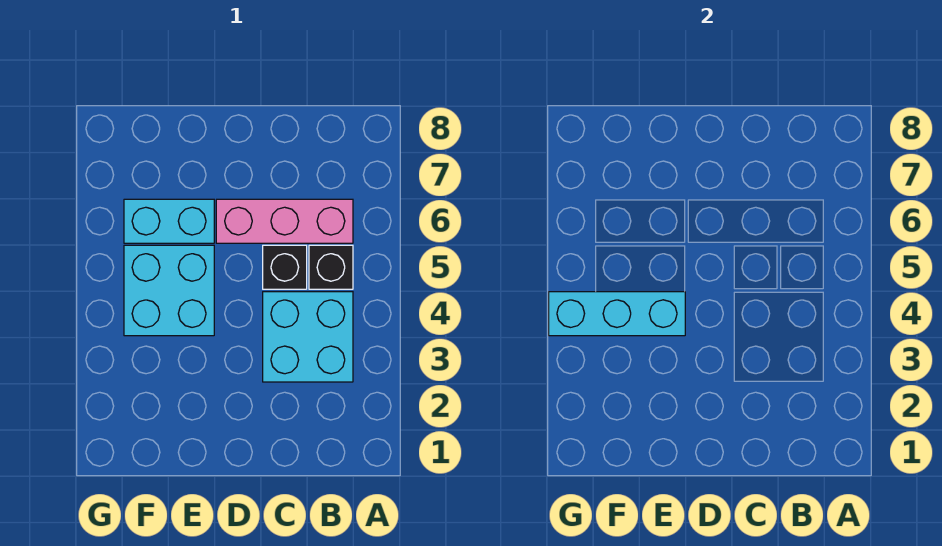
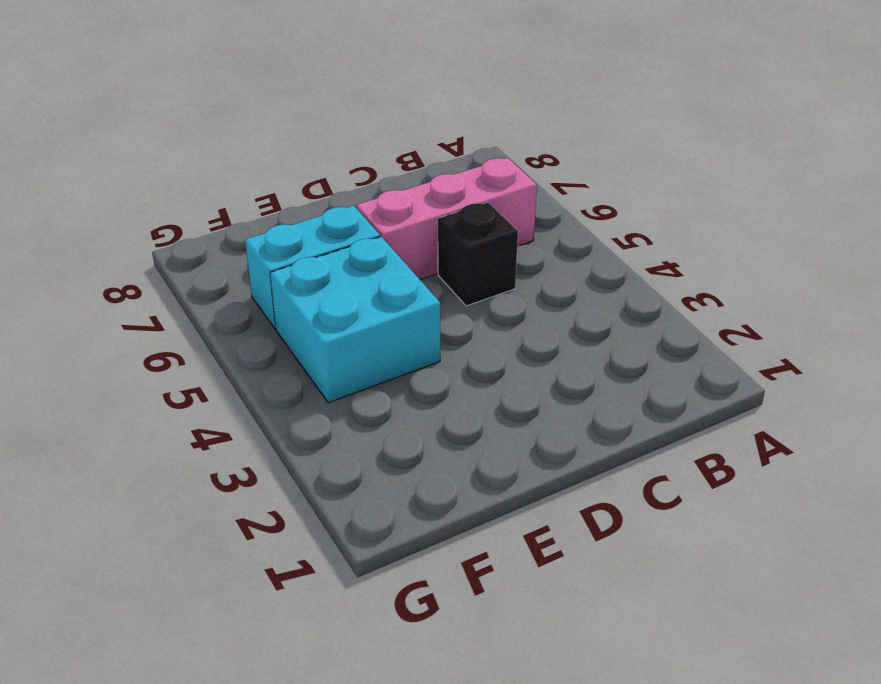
none -> cyan 2x2 brick [263,292,353,382]
none -> black 1x1 brick [309,245,353,289]

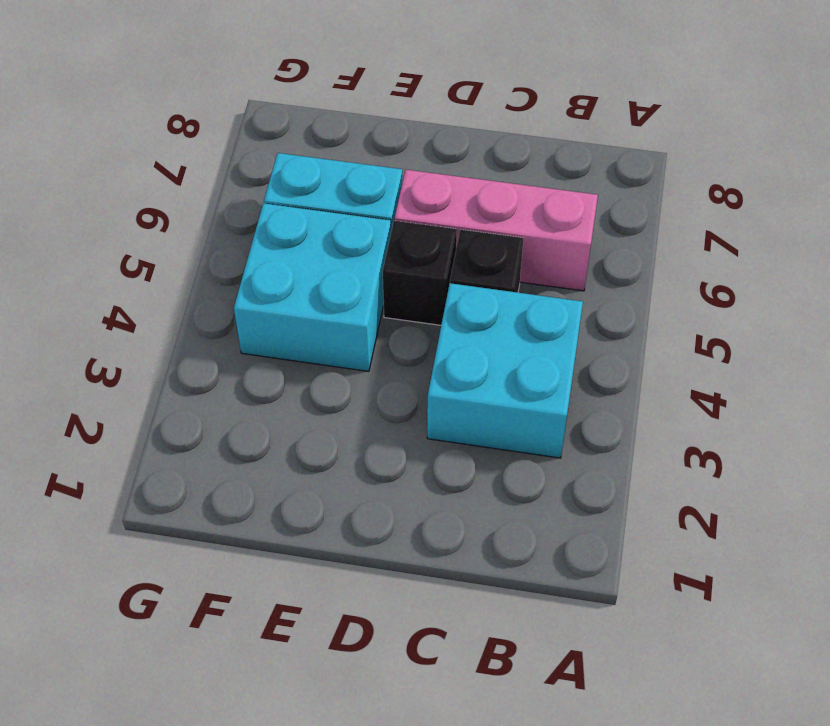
black 1x1 brick [383,221,457,325] -> black 1x1 brick moved to [309,245,353,289]
none -> cyan 1x3 brick [549,292,685,336]

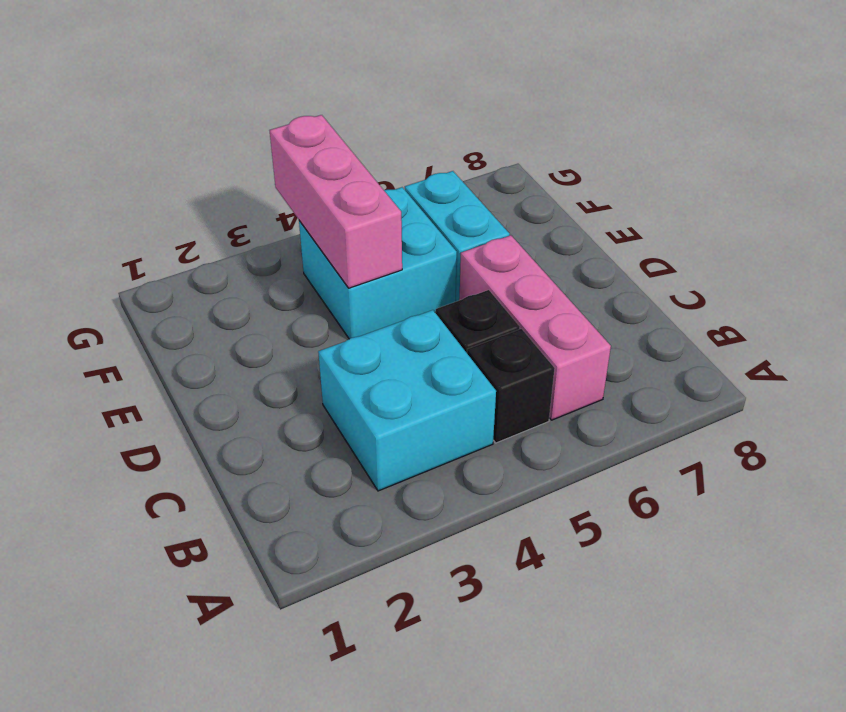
pink 1x3 brick [270,115,402,288] -> cyan 1x3 brick [549,292,685,336]

